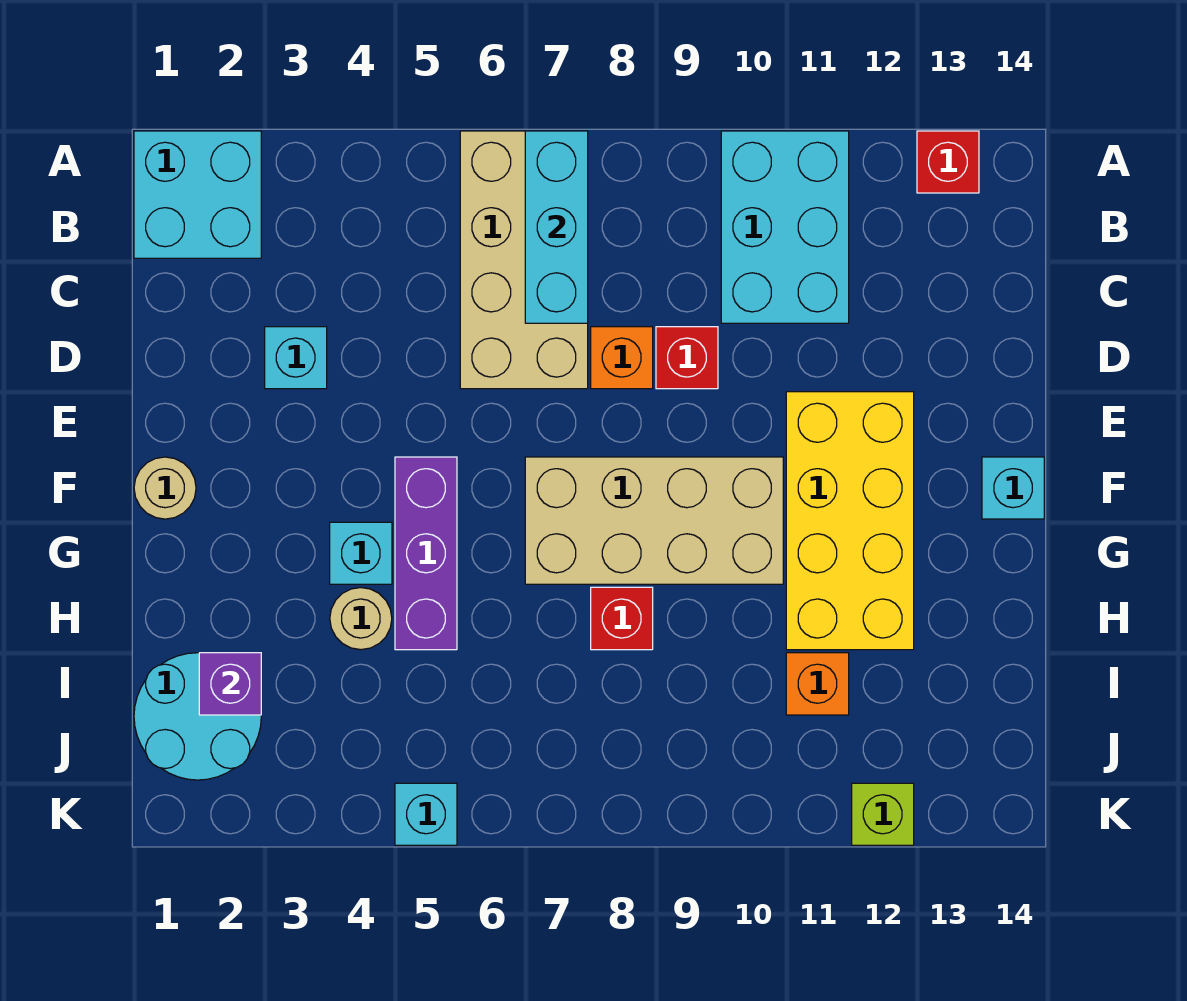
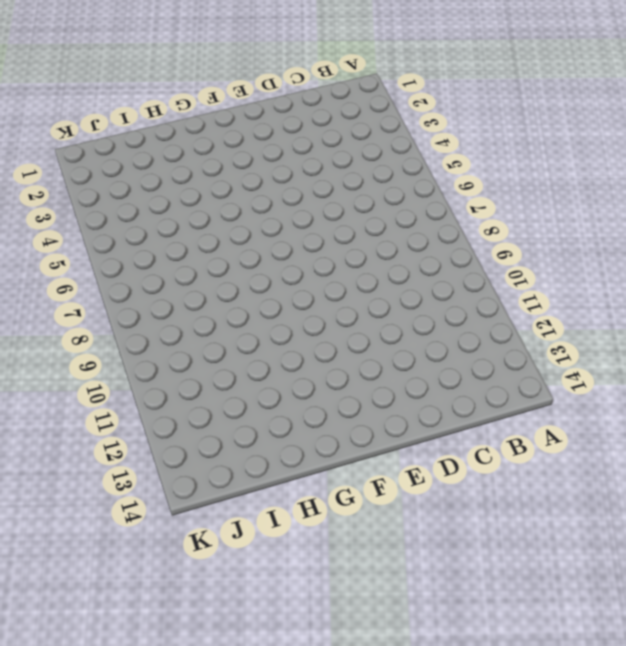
none -> cyan 2x2 brick [134,131,261,258]
none -> tan 2x4 brick [460,131,588,389]
none -> cyan 2x3 brick [721,131,849,323]

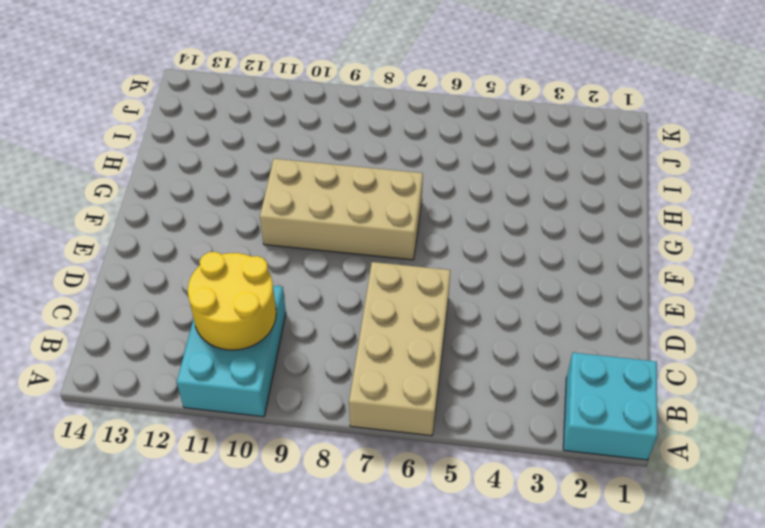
yellow 2x2 round brick [188,252,276,350] -> none
none -> red 1x1 brick [917,131,979,193]
none -> cyan 1x1 brick [265,327,327,389]
none -> orange 1x1 brick [591,327,653,389]

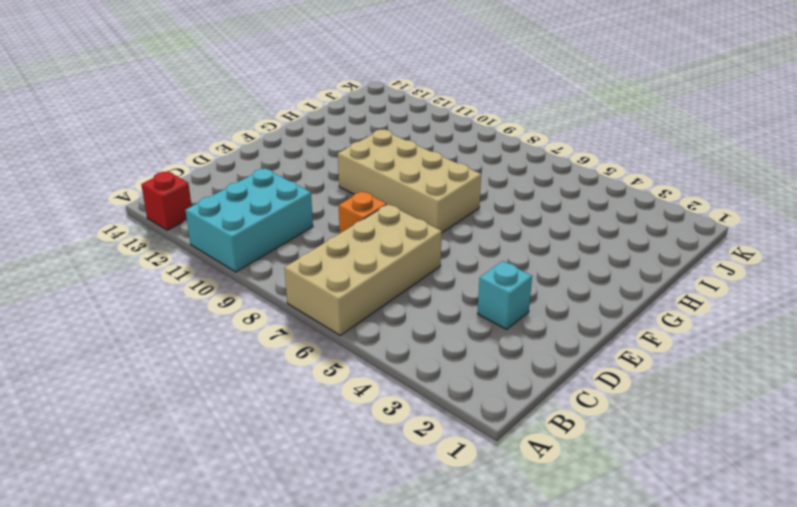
none -> cyan 2x2 brick [134,131,261,258]
none -> red 1x1 brick [656,327,718,389]
none -> yellow 2x4 brick [786,392,914,650]

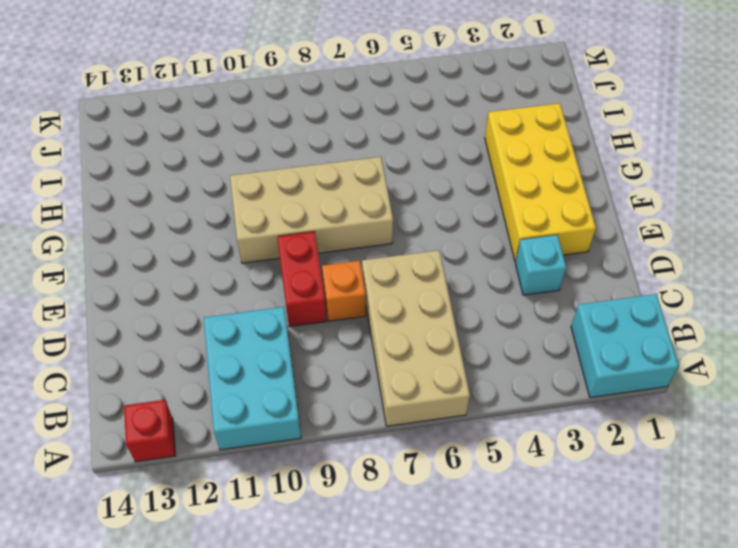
red 1x2 brick [277,232,327,327] -> red 1x1 brick [656,327,718,389]
yellow 2x4 brick [485,103,596,261] -> yellow 2x4 brick moved to [786,392,914,650]
none -> tan 1x1 round brick [134,457,196,519]
none -> purple 1x3 brick [395,457,457,650]
none -> cyan 1x1 brick [982,457,1044,519]

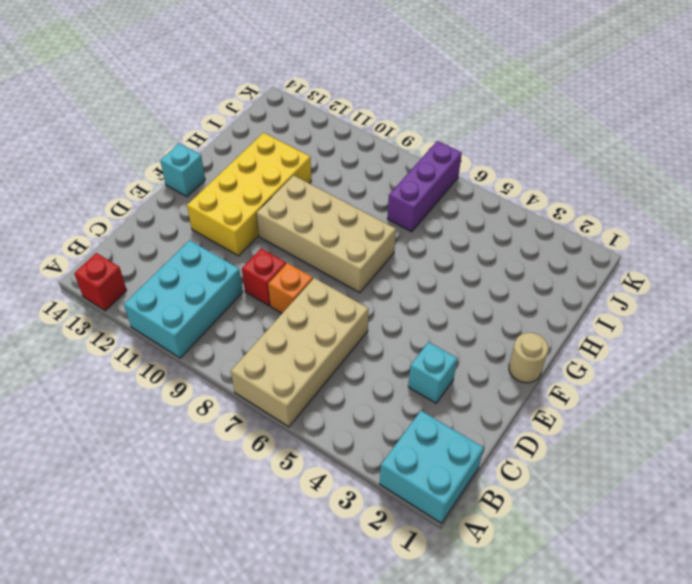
purple 1x3 brick [387,141,462,232] -> purple 1x3 brick moved to [395,457,457,650]
none -> cyan 1x1 brick [330,522,392,584]
none -> tan 1x1 round brick [330,588,392,650]
none -> red 1x1 brick [591,587,653,650]

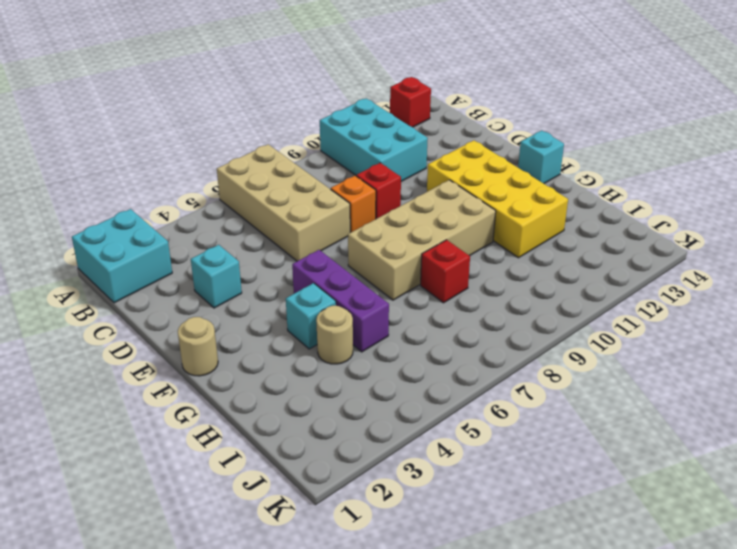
none -> cyan 2x2 round brick [134,653,261,780]
none -> orange 1x1 brick [786,653,849,715]
none -> cyan 1x1 brick [395,783,457,845]

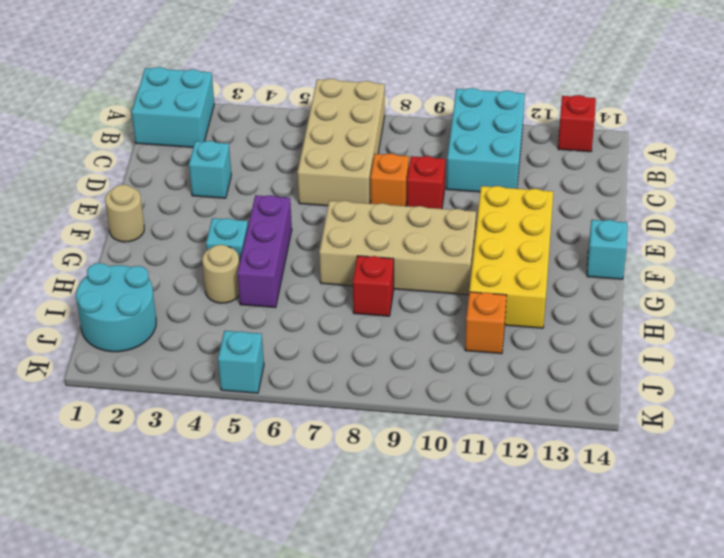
none -> lime 1x1 brick [852,783,914,845]
none -> cyan 1x3 brick [525,131,588,323]
none -> purple 1x1 brick [199,653,261,715]

